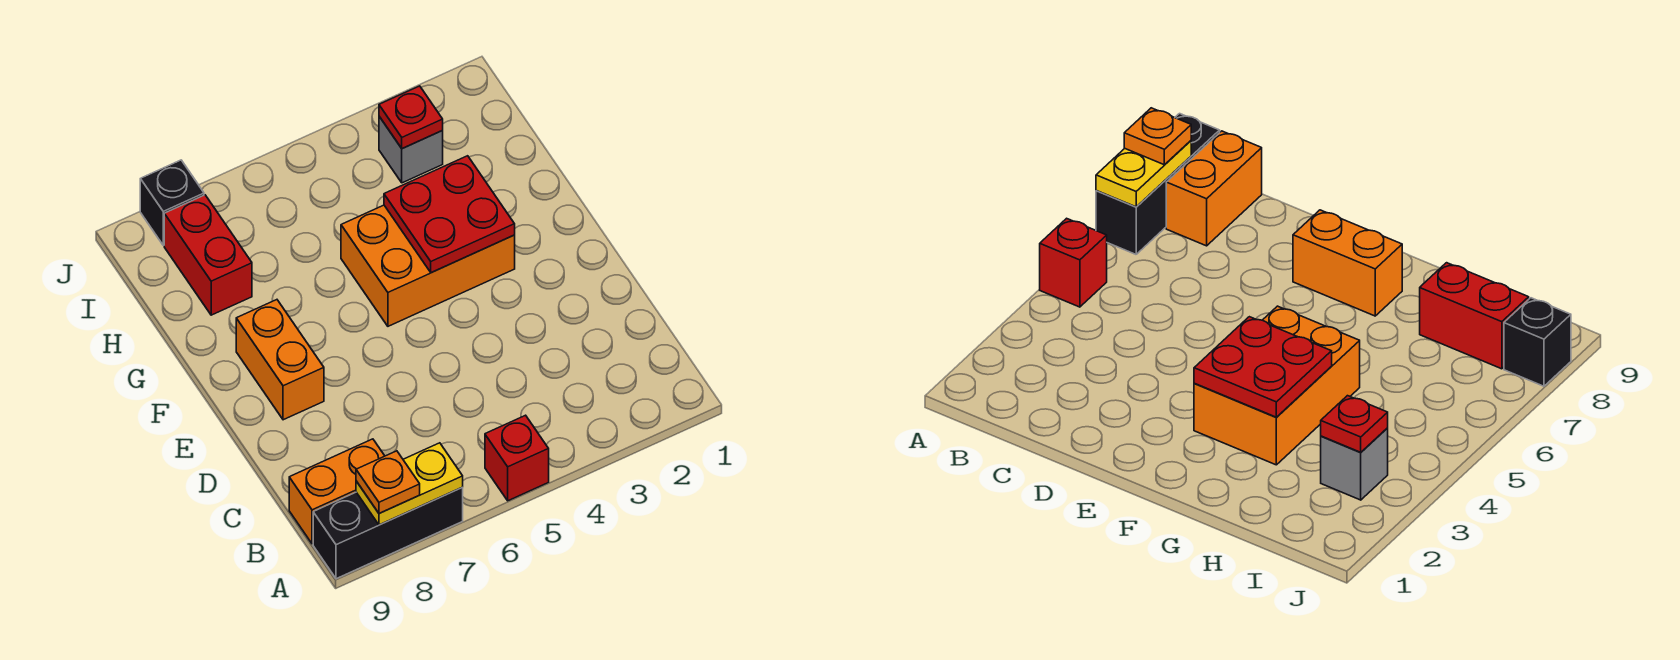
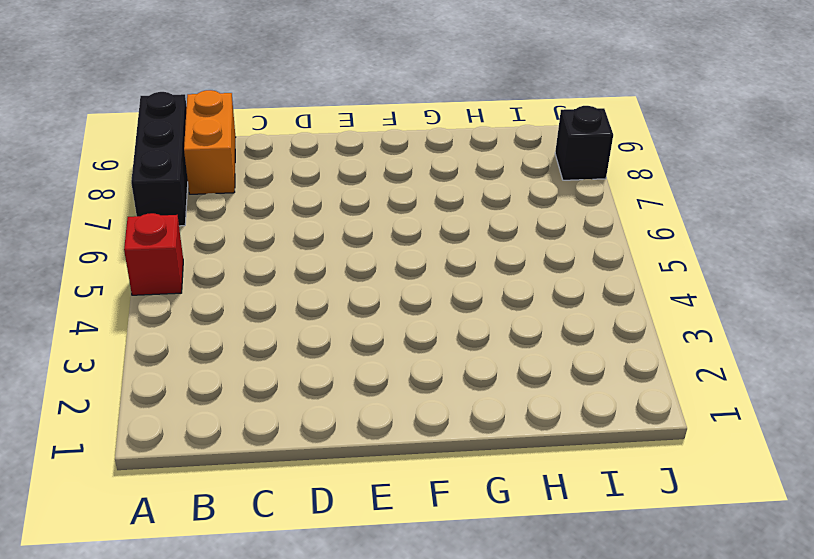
none -> orange 1x2 brick [236,300,324,420]
none -> orange 2x3 brick [341,205,515,326]
none -> red 1x2 brick [164,195,252,315]

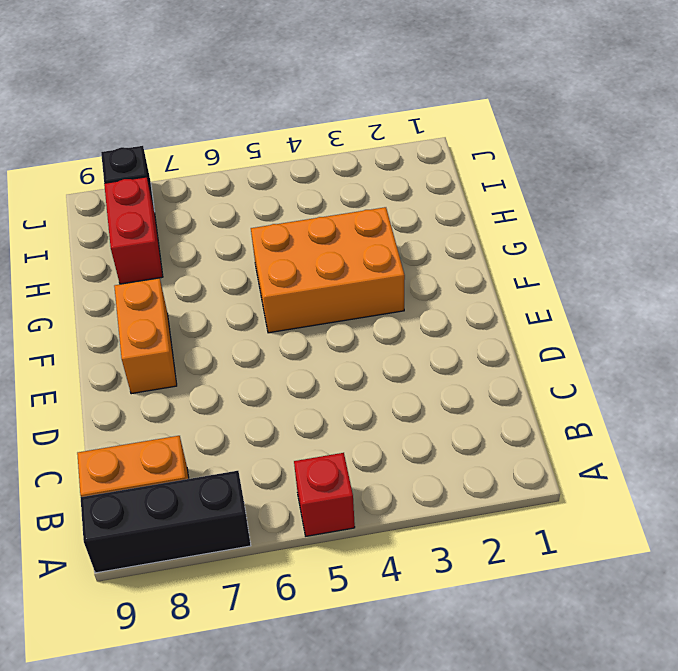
none -> grey 1x1 brick [379,117,443,183]
none -> yellow 1x2 plate [356,443,463,525]
none -> red 2x2 plate [384,156,515,273]

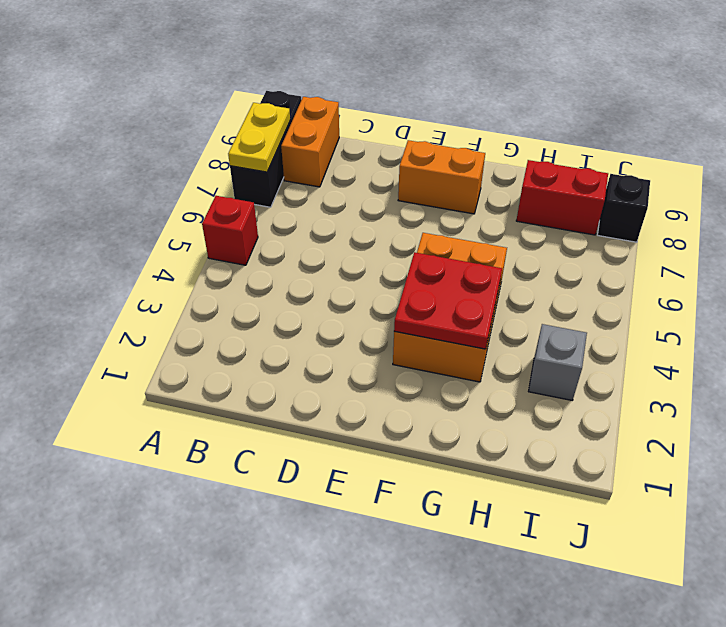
none -> red 1x1 plate [379,86,443,149]
none -> orange 1x1 plate [356,451,420,513]

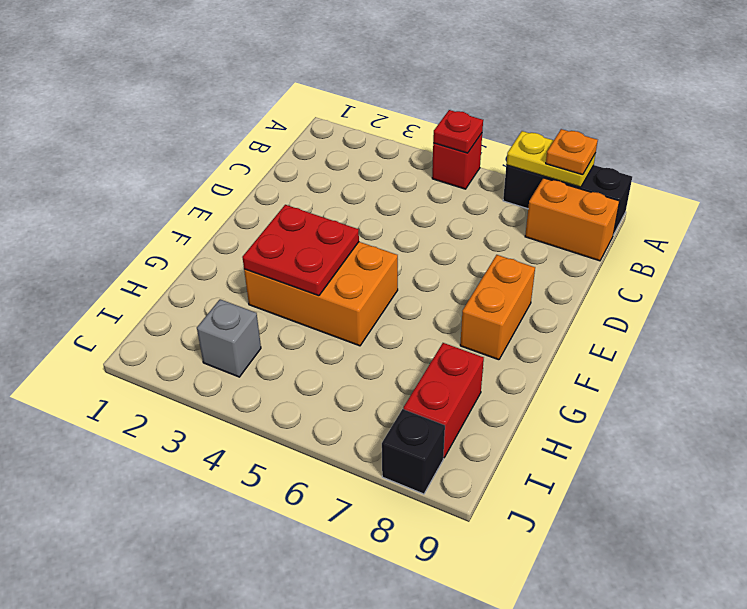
red 1x1 plate [433,110,483,153] -> red 1x1 plate moved to [379,86,443,149]

